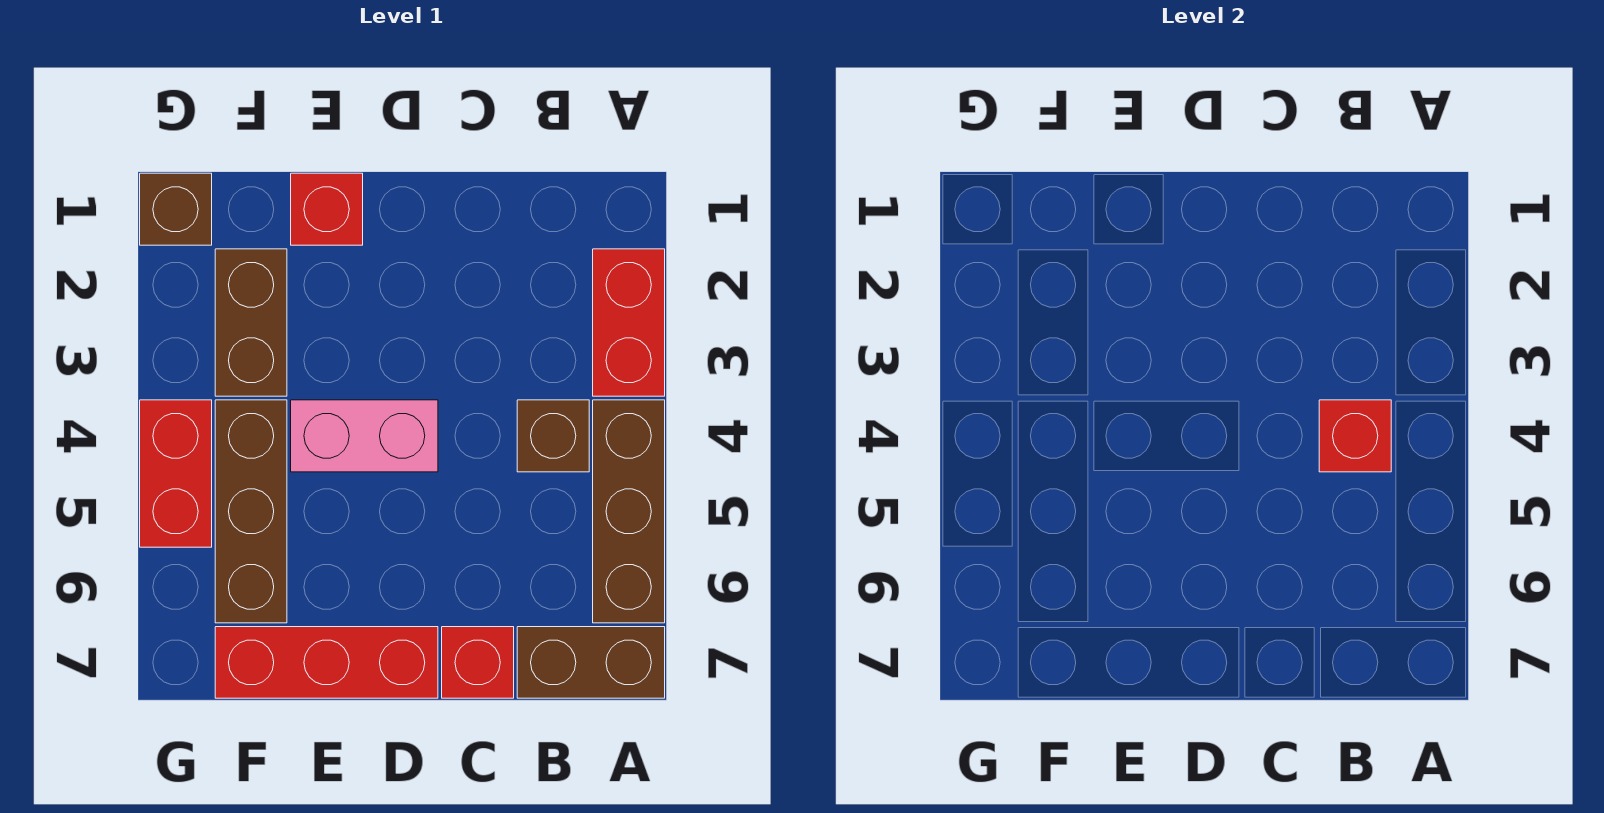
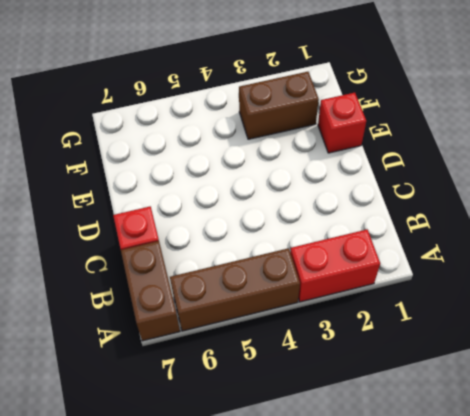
none -> brown 1x1 brick [517,400,589,472]
none -> pink 1x2 brick [291,400,438,472]
none -> red 1x3 brick [215,627,438,698]

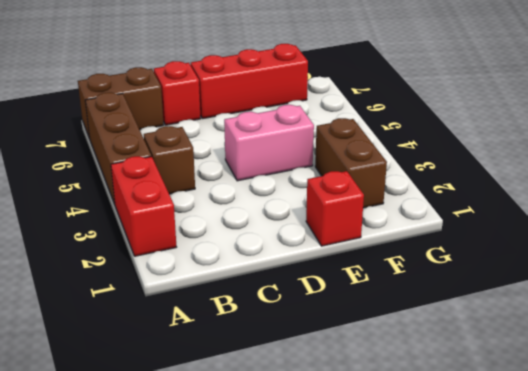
none -> brown 1x3 brick [215,400,287,623]
none -> brown 1x1 brick [140,173,212,245]
none -> red 1x2 brick [140,400,212,547]

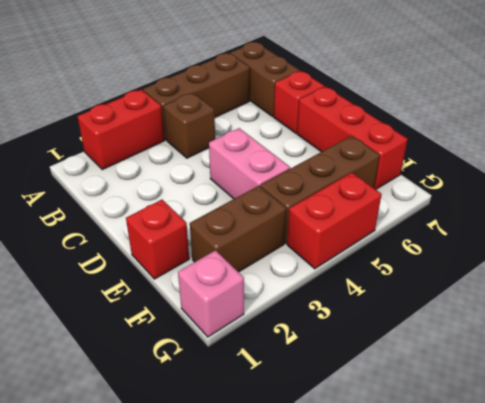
pink 1x1 brick [178,251,244,337] -> brown 1x1 brick [140,173,212,245]
none -> red 1x1 brick [1319,400,1391,472]

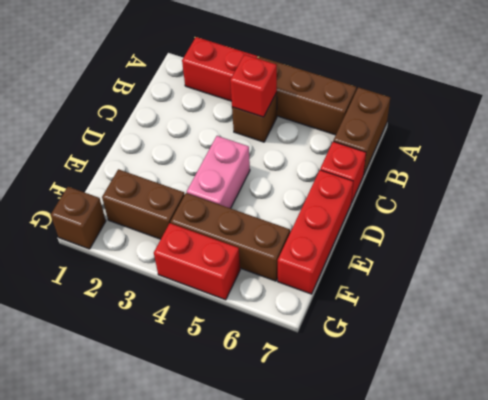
none -> red 1x1 brick [291,173,363,245]

